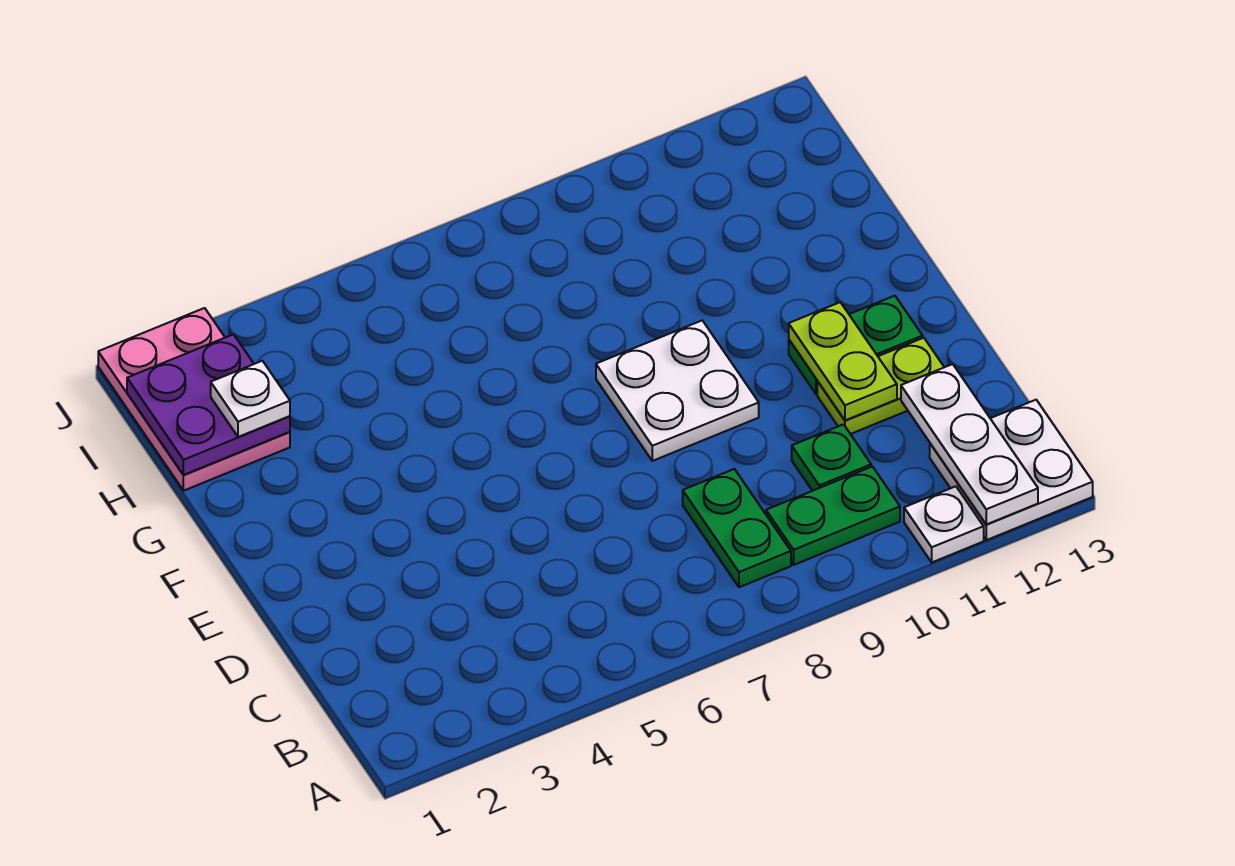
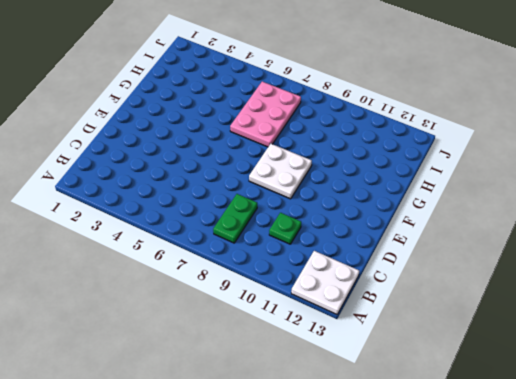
pink 2x3 plate [230,82,301,147] -> pink 2x3 plate moved to [98,308,290,491]
none -> white 1x1 plate [904,486,984,562]
none -> green 1x2 plate [766,467,900,565]
none -> lime 1x2 plate [817,338,944,434]

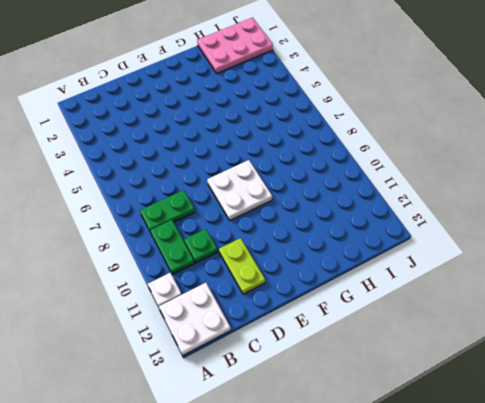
none -> green 1x2 plate [789,296,923,394]
none -> white 1x3 plate [901,364,1038,524]
none -> lime 1x2 plate [789,302,897,420]

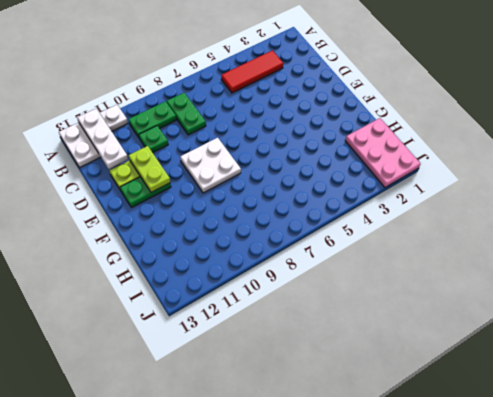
red 1x3 tile [221,50,283,93] -> none
none -> purple 2x2 plate [127,334,290,475]
none -> white 1x1 plate [211,361,290,437]

